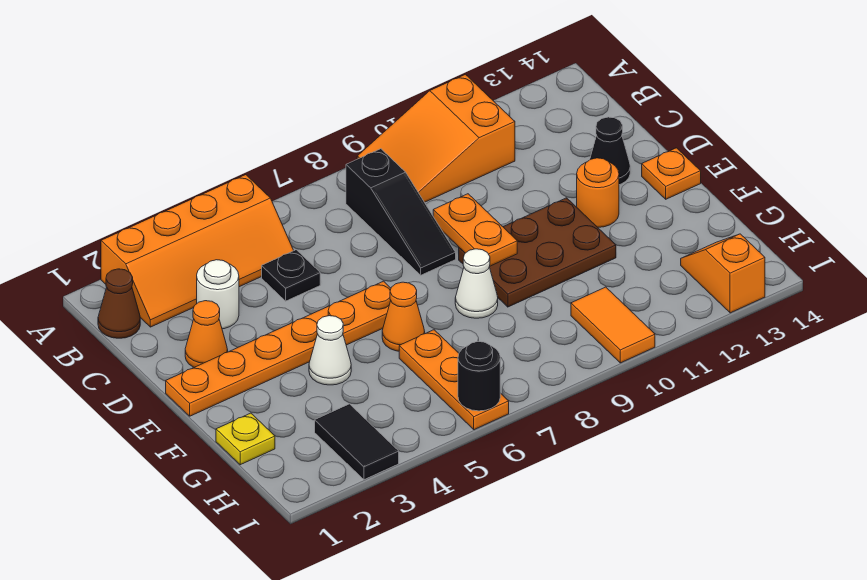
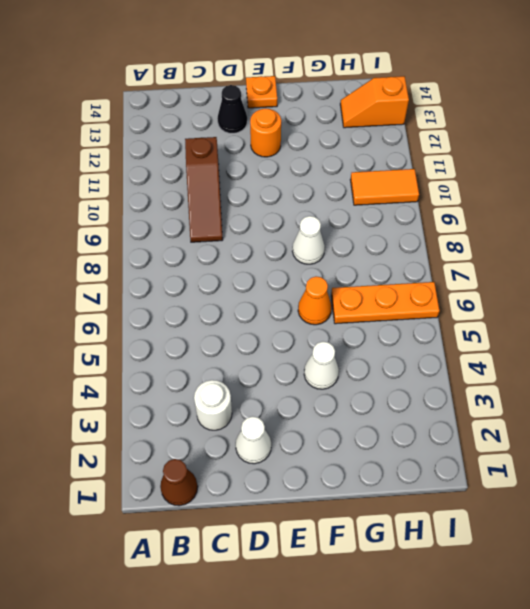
brown 1x3 slope [185,137,223,242] -> none
white 1x1 cone [236,416,271,464] -> orange 1x1 cone [185,301,228,367]
none -> orange 2x4 slope [101,175,294,327]
none -> orange 2x3 slope [357,74,515,202]
none -> black 1x3 slope [346,149,456,275]

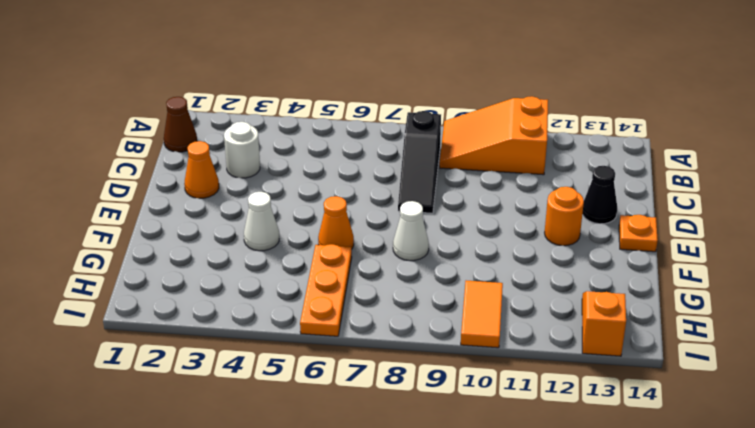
none -> orange 2x4 slope [101,175,294,327]
none -> black 1x1 plate [262,250,320,301]
none -> orange 1x6 plate [166,281,391,416]

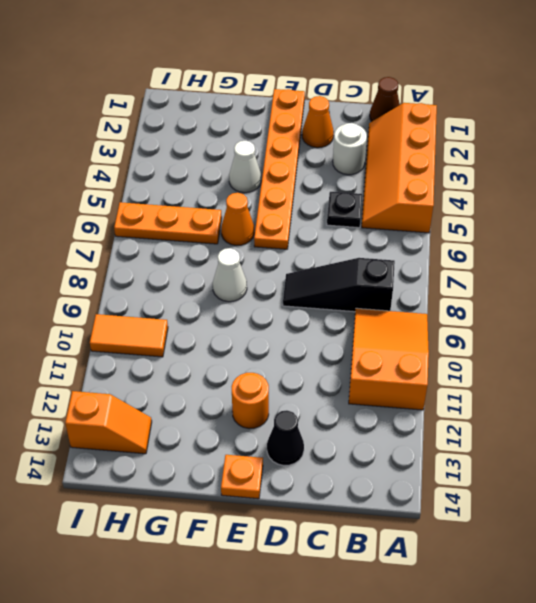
none -> brown 2x3 plate [459,198,616,307]
none -> yellow 1x1 plate [216,413,275,465]
none -> black 1x2 tile [315,404,399,480]

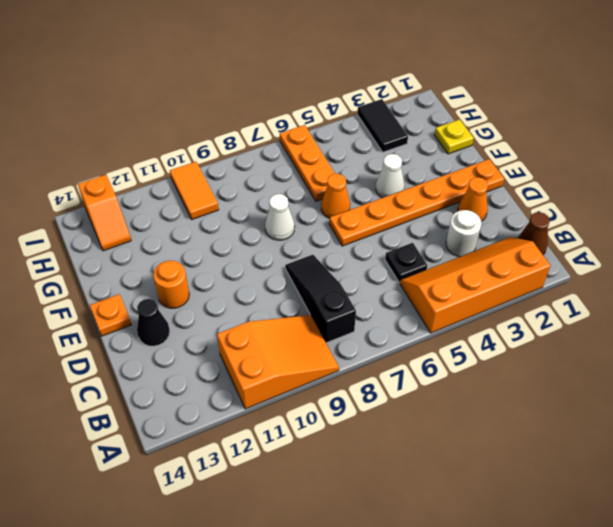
none -> brown 2x3 plate [459,198,616,307]
none -> orange 1x2 plate [433,194,517,267]
none -> black 1x1 round brick [458,341,500,411]

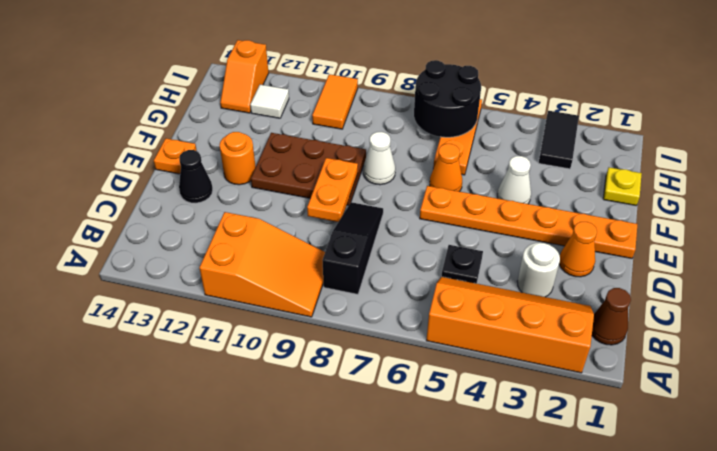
black 2x2 round brick [414,60,481,137] -> black 1x1 round brick [458,341,500,411]
white 1x1 tile [250,85,289,118] -> none

